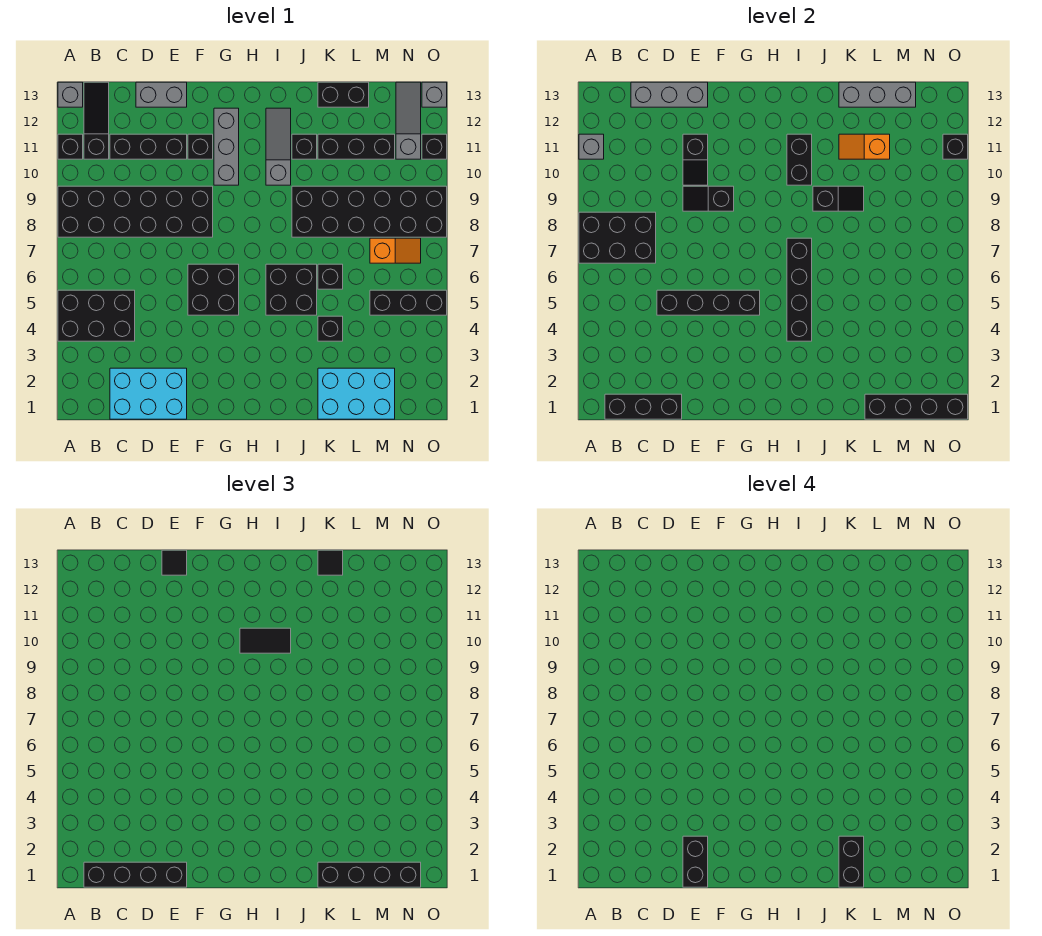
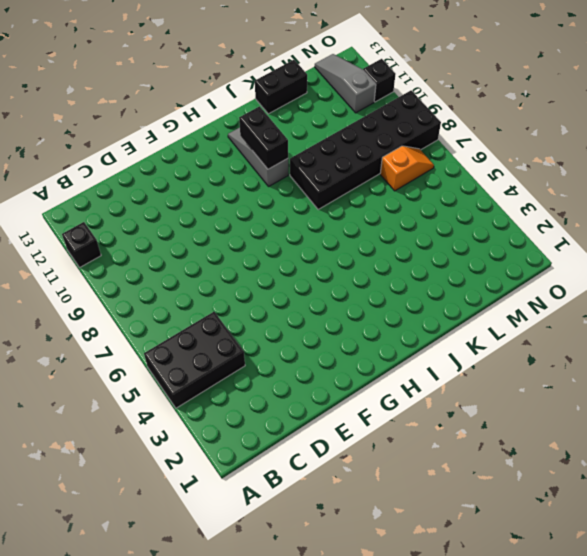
none -> black 2x6 brick [58,186,213,237]
none -> grey 1x1 brick [58,82,83,107]
none -> black 1x3 slope [84,82,109,159]
none -> cyan 2x3 brick [110,368,187,419]

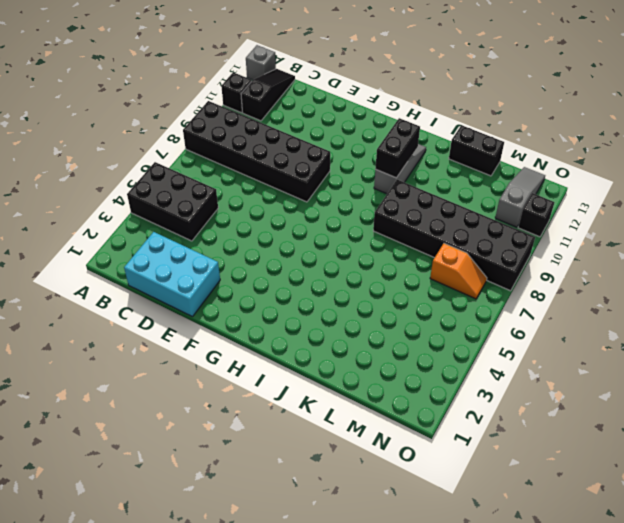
none -> black 1x3 brick [110,134,187,159]
none -> grey 1x2 brick [136,82,187,107]
none -> black 2x2 brick [188,264,239,315]
none -> black 1x1 brick [188,134,213,159]

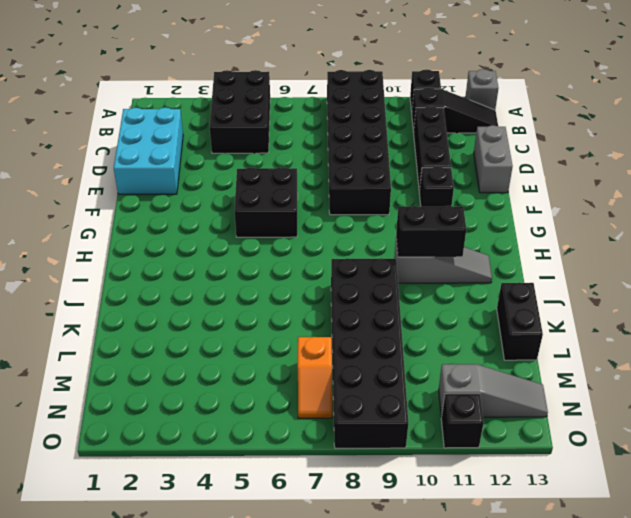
none -> grey 1x3 brick [214,108,239,185]
none -> black 2x2 brick [266,264,317,315]
none -> black 1x1 brick [292,134,317,159]
none -> cyan 2x3 brick [318,368,395,419]

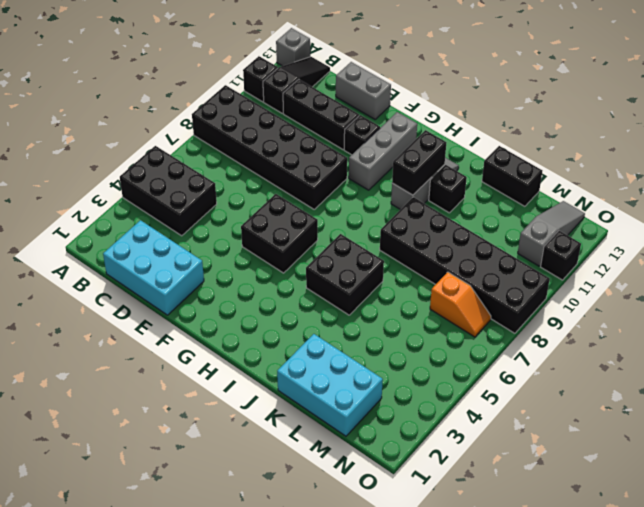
none -> black 1x1 brick [318,316,343,341]
none -> black 1x1 brick [318,264,343,289]
none -> black 1x3 brick [318,134,395,159]
none -> black 1x3 brick [370,290,447,315]

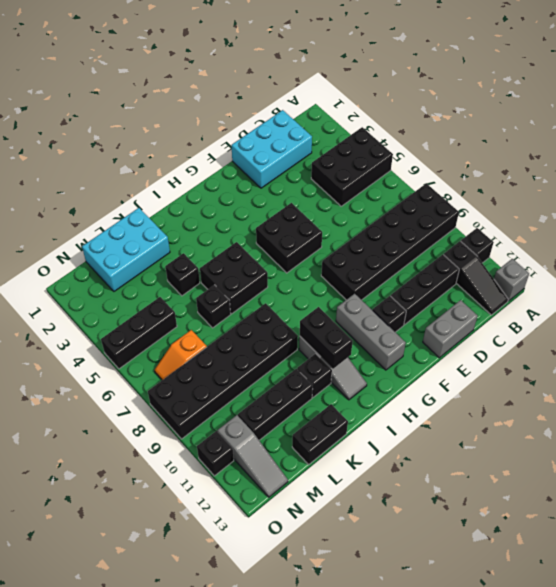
none -> grey 1x1 brick [422,82,447,107]
none -> black 2x3 brick [579,212,656,263]
none -> grey 1x1 brick [579,134,604,159]
none -> black 1x3 brick [605,394,682,419]

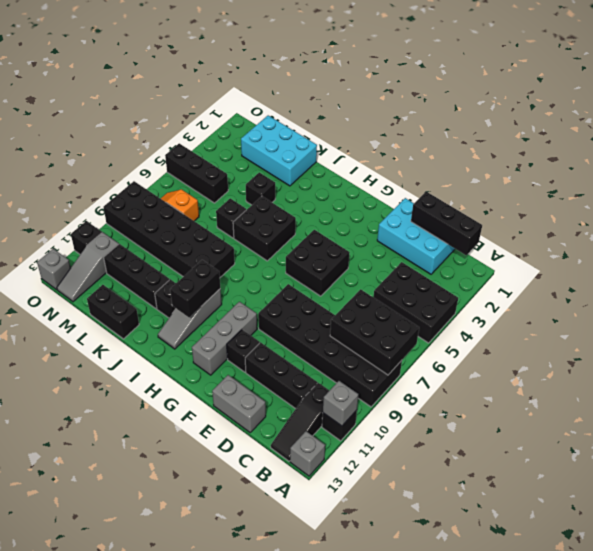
none -> grey 1x3 brick [631,82,708,107]
none -> black 1x4 brick [657,290,760,315]
none -> black 1x2 slope [683,186,734,211]
none -> black 1x2 slope [683,134,708,185]

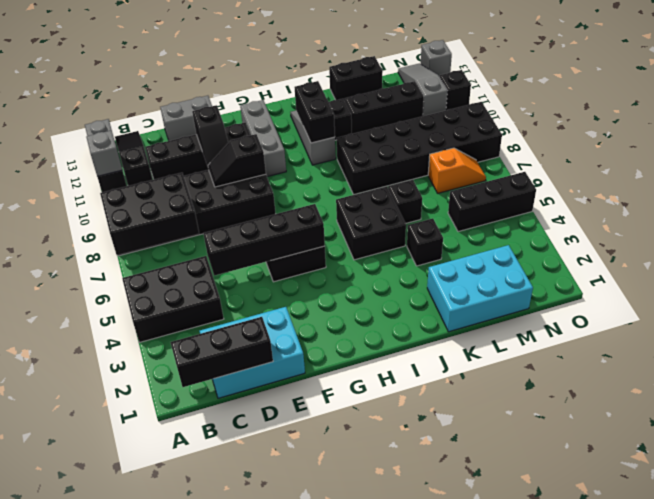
none -> grey 1x3 brick [631,82,708,107]
none -> black 1x4 brick [787,238,812,341]
none -> black 1x2 slope [813,186,864,211]
none -> orange 1x2 slope [839,134,890,159]

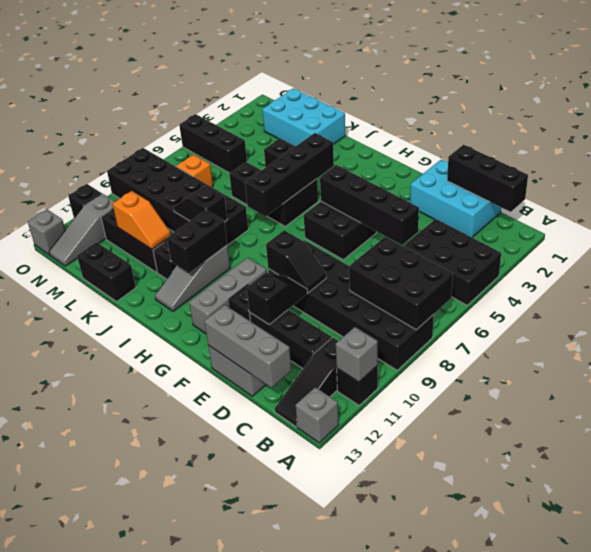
none -> grey 1x3 brick [839,82,916,107]
none -> black 1x4 brick [865,394,968,419]
none -> black 1x1 brick [943,134,968,159]
none -> black 1x4 brick [84,862,187,887]

